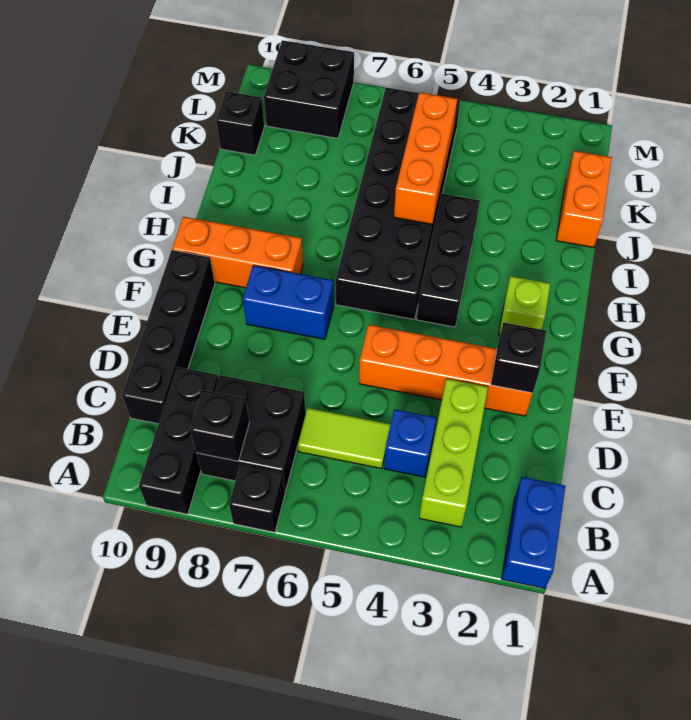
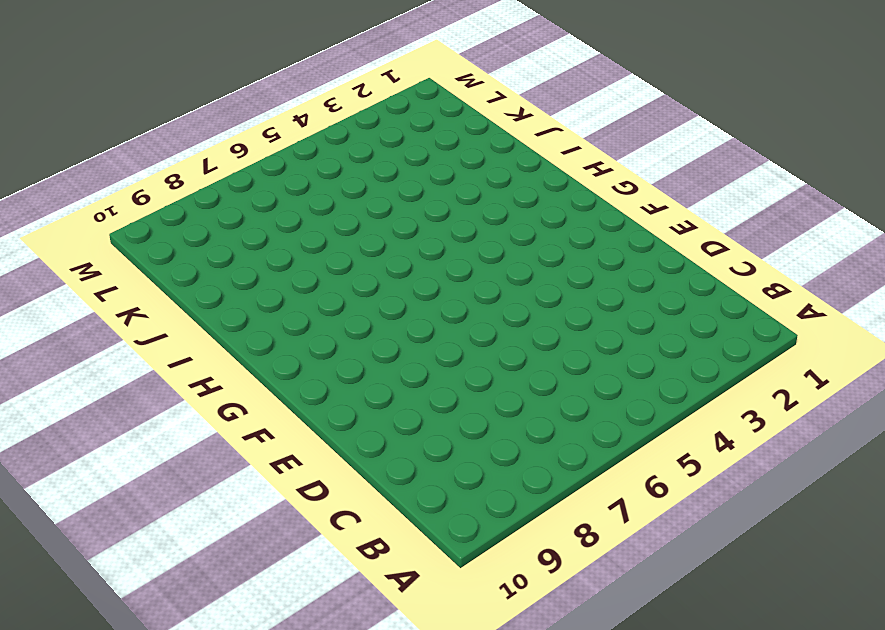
none -> blue 1x2 brick [502,477,565,589]
none -> black 1x1 brick [229,464,285,532]
none -> black 1x3 brick [139,367,218,514]

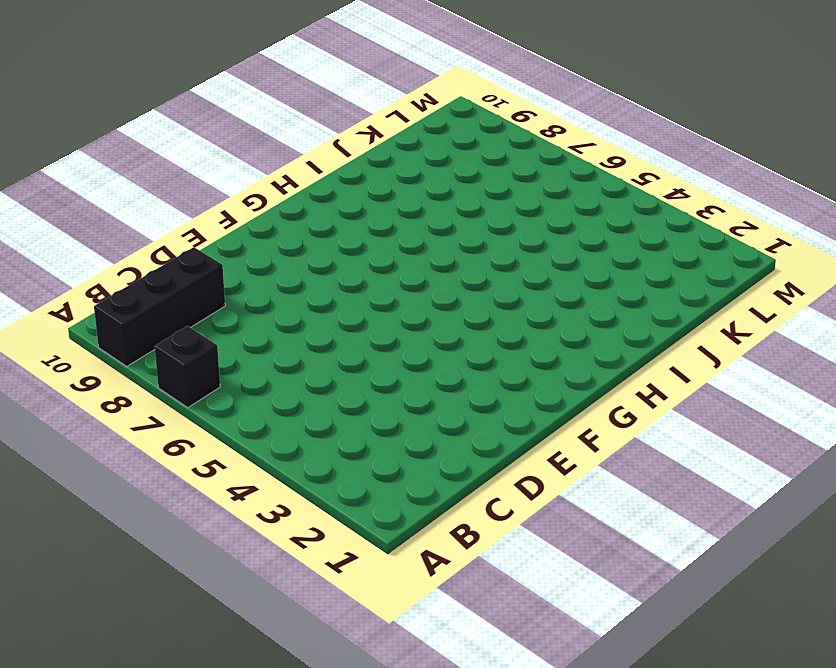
none -> blue 1x2 brick [502,477,565,589]
none -> lime 1x3 brick [419,379,488,527]
none -> black 2x2 brick [196,375,306,491]

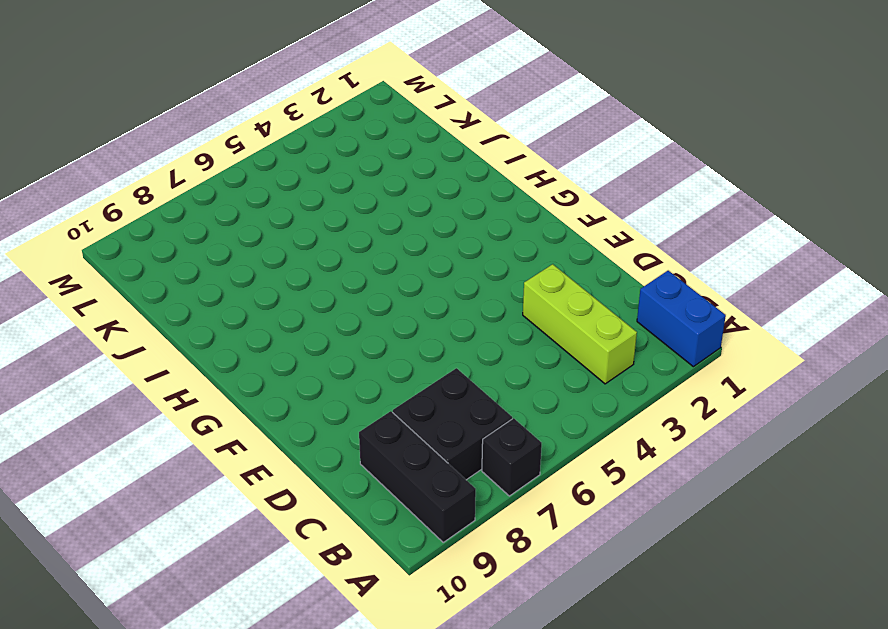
none -> blue 1x1 brick [384,409,436,477]
none -> lime 1x2 tile [298,408,391,469]
none -> black 1x4 brick [122,250,215,424]

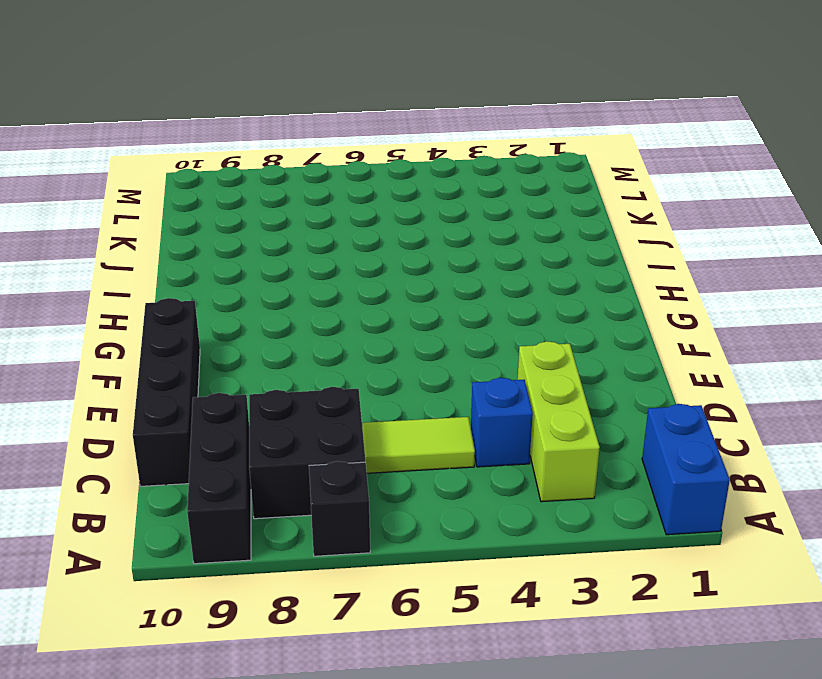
none -> orange 1x4 brick [359,325,533,416]
none -> blue 1x2 brick [243,265,334,339]
none -> lime 1x1 brick [499,276,550,335]

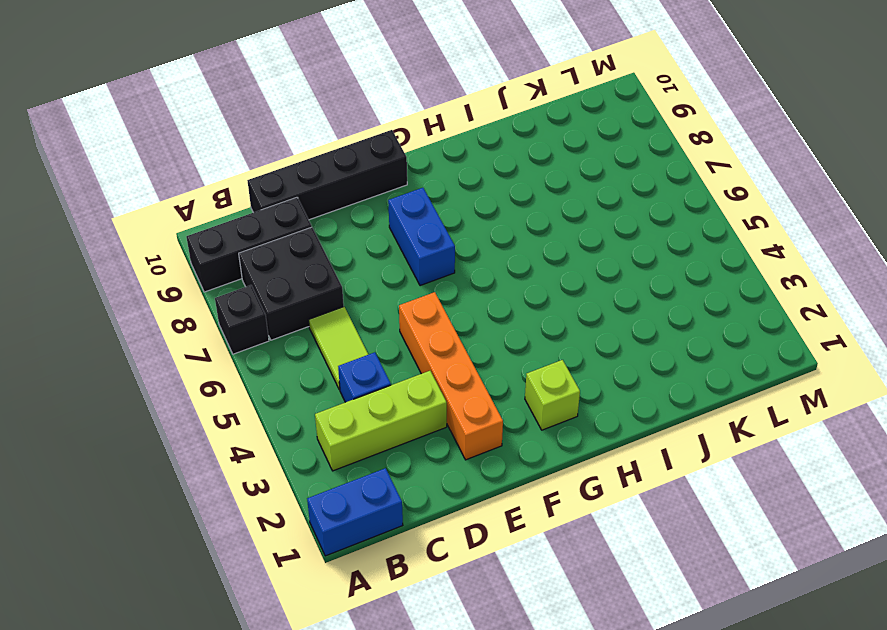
none -> black 1x3 brick [417,194,480,327]
none -> black 2x6 brick [336,88,460,319]
none -> orange 1x3 brick [172,217,303,288]

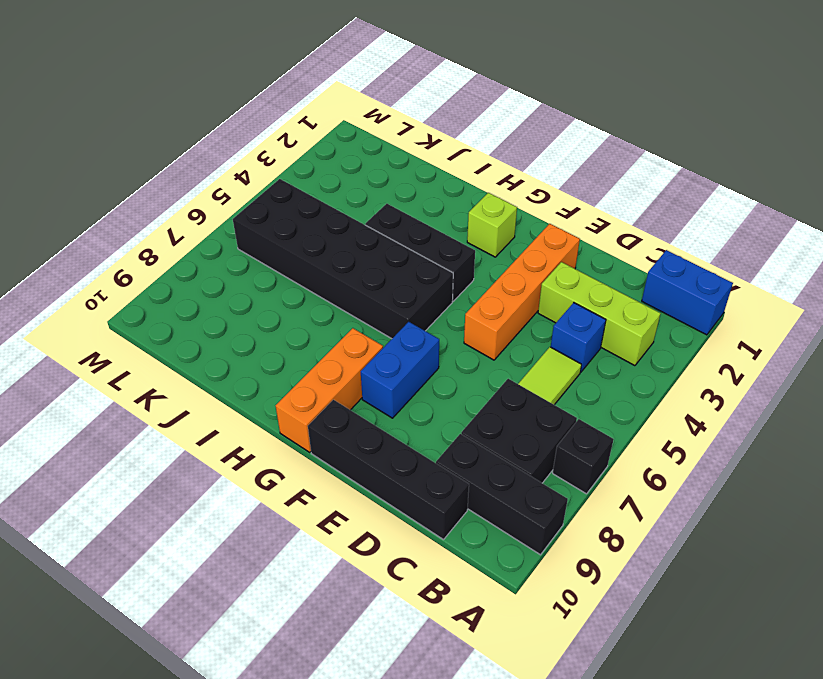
none -> orange 1x2 brick [556,151,612,248]
none -> black 1x1 brick [216,91,264,155]
none -> black 2x2 brick [264,40,354,138]

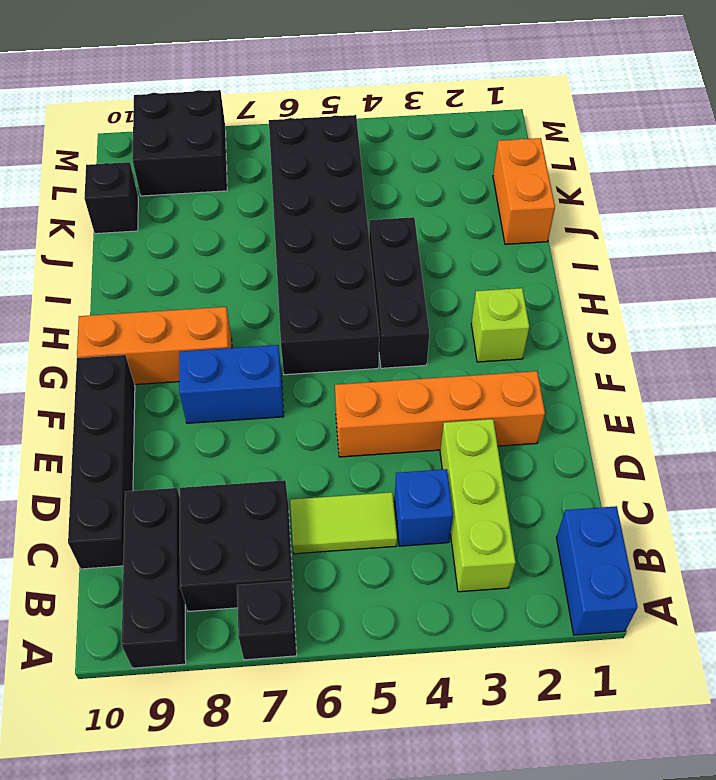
none -> black 1x1 brick [190,390,249,461]
none -> black 1x1 brick [491,323,546,393]
none -> orange 1x3 brick [394,92,457,224]

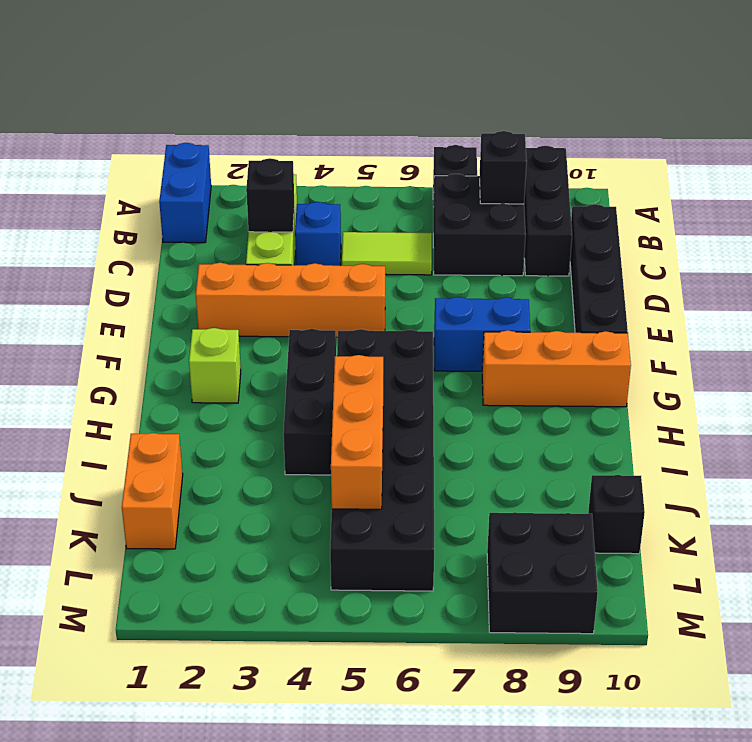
black 1x1 brick [246,158,294,232] -> black 1x1 brick moved to [491,323,546,393]

